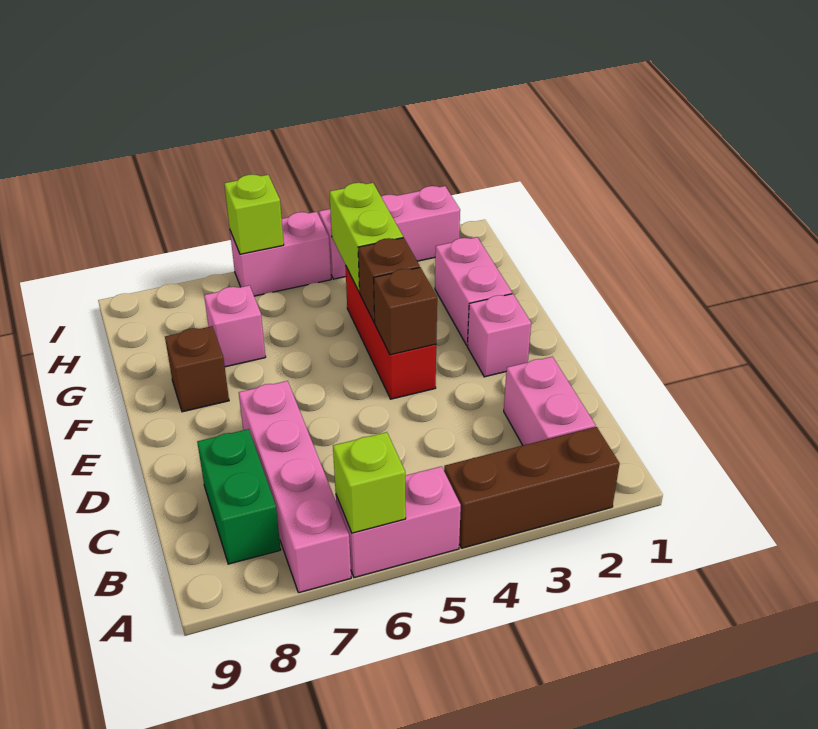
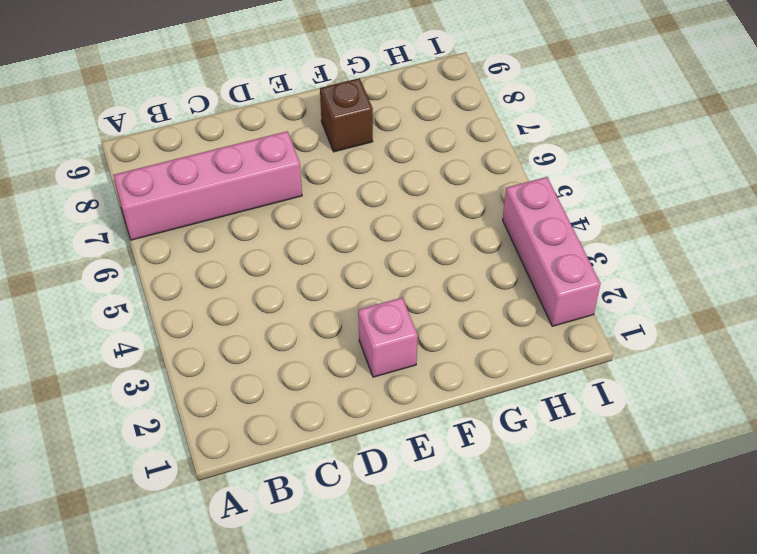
none -> brown 1x3 brick [444,427,620,548]
none -> pink 1x2 brick [336,466,461,578]
none -> pink 1x2 brick [504,357,596,445]

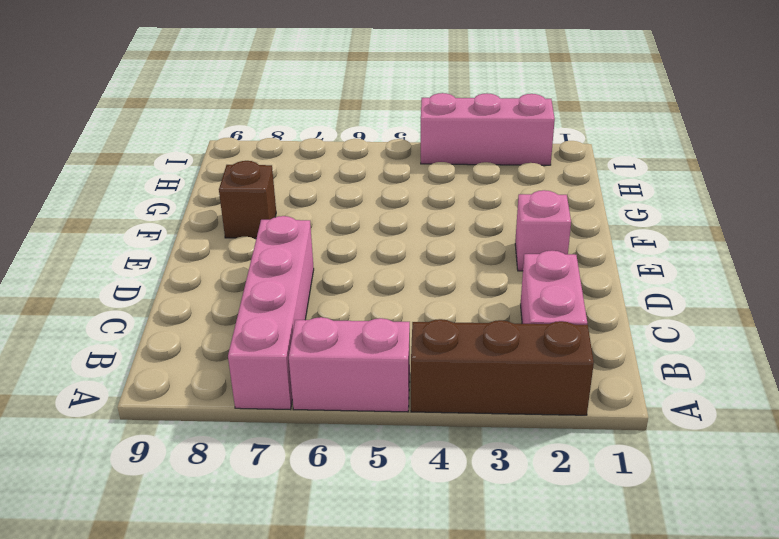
none -> green 1x2 brick [197,429,281,564]
none -> red 1x3 brick [345,265,436,399]
none -> pink 1x2 brick [435,237,512,345]

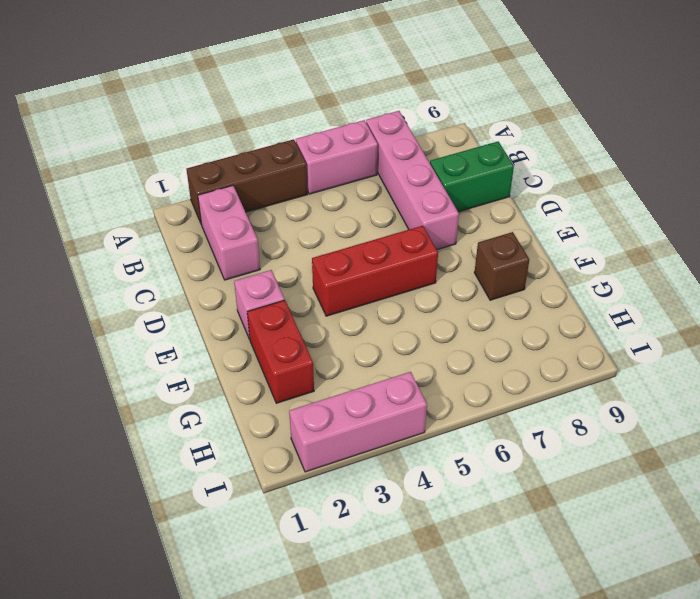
green 1x2 brick [430,142,514,212] -> green 1x2 brick turned to [197,429,281,564]
red 1x3 brick [312,226,438,316] -> red 1x3 brick turned to [345,265,436,399]
red 1x2 brick [247,300,314,403] -> pink 1x2 brick [435,237,512,345]
none -> pink 1x1 brick [204,285,266,367]
none -> pink 1x2 brick [230,212,331,296]
none -> lime 1x1 brick [333,432,406,533]

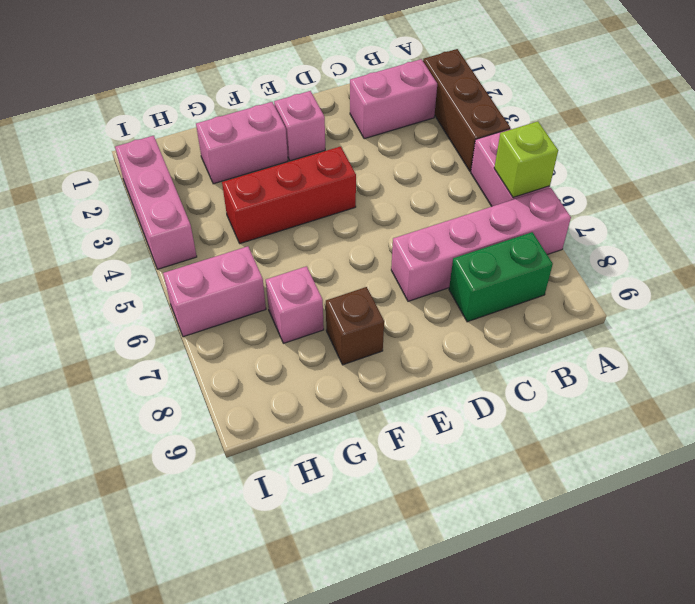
pink 1x2 brick [163,246,266,337] -> pink 1x2 brick turned to [230,212,331,296]
none -> brown 1x1 brick [374,267,437,355]
none -> brown 1x1 brick [358,238,420,323]
none -> lime 1x2 brick [330,183,403,292]

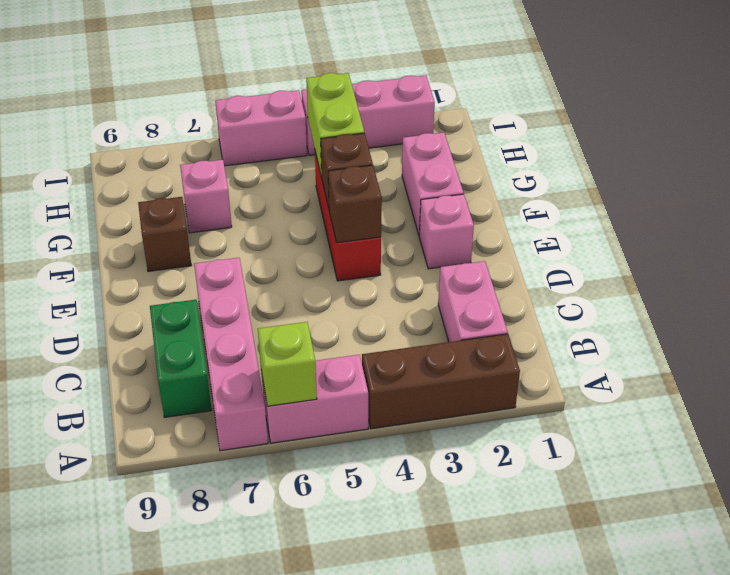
none -> lime 1x1 brick [224,174,284,254]

